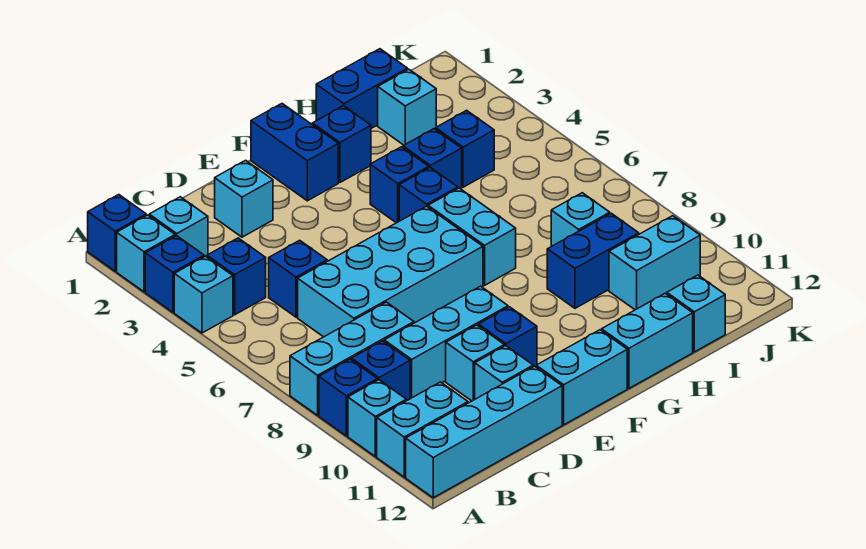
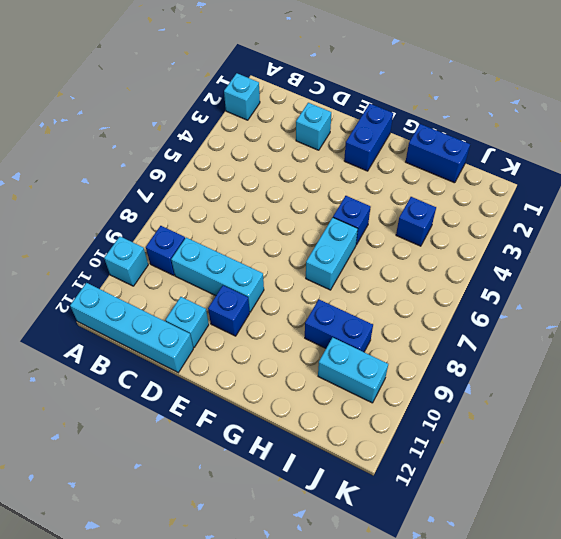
none -> blue 1x1 brick [88,195,146,271]
none -> blue 1x1 brick [145,236,204,312]
none -> cyan 1x1 brick [174,256,233,333]
none -> cyan 1x3 brick [290,302,414,415]

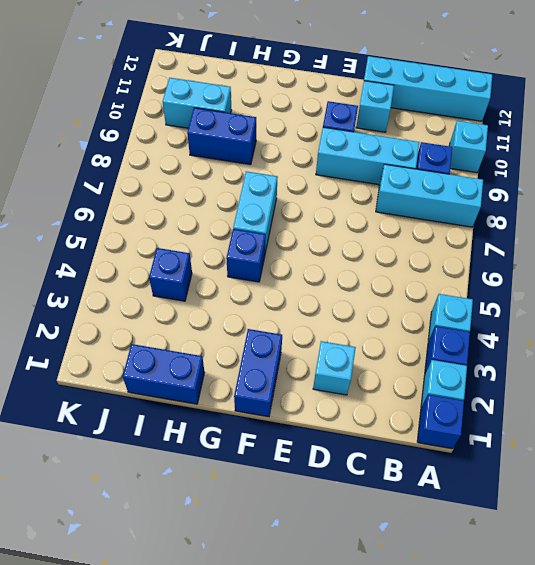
none -> blue 1x1 brick [319,359,378,436]
none -> cyan 1x2 brick [377,382,468,477]
none -> cyan 1x1 brick [149,197,208,257]
none -> blue 1x1 brick [207,238,266,315]

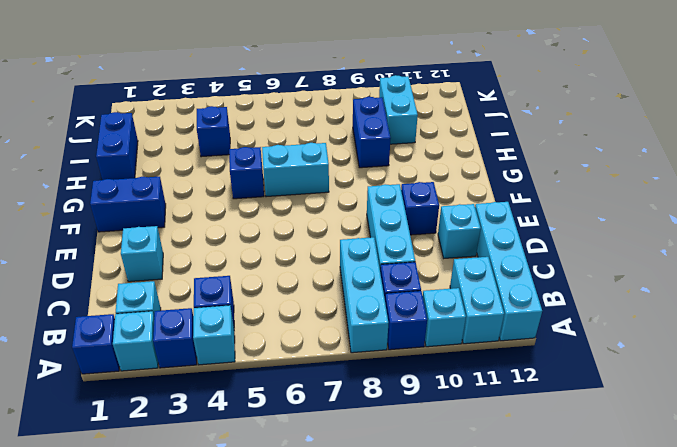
none -> blue 1x1 brick [269,240,327,317]
none -> cyan 2x4 brick [298,206,483,337]
none -> cyan 1x1 brick [446,325,504,401]
none -> cyan 1x2 brick [536,330,627,425]

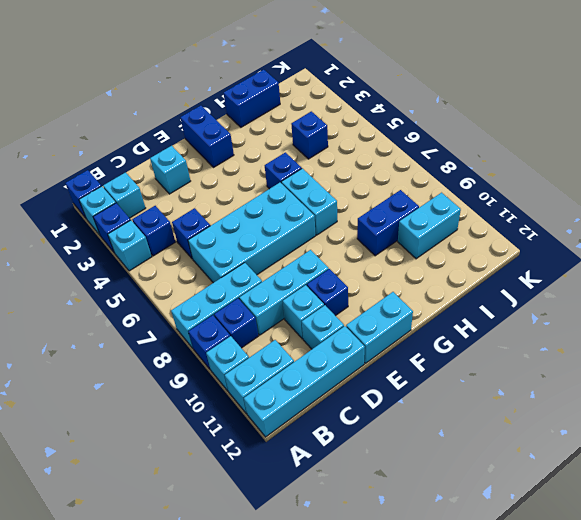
none -> blue 1x1 brick [312,106,371,182]
none -> blue 1x1 brick [370,147,429,223]
none -> cyan 1x2 brick [602,293,693,388]
none -> blue 1x1 brick [403,129,462,189]

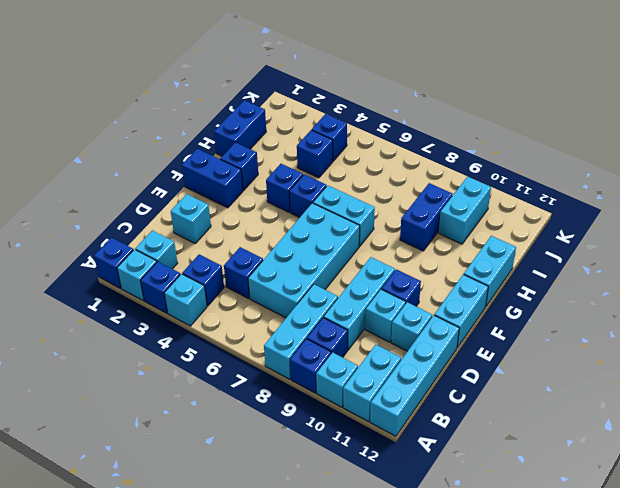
blue 1x1 brick [312,114,347,161] -> blue 1x1 brick moved to [403,129,462,189]
none -> cyan 1x1 brick [378,69,436,145]
none -> cyan 1x1 brick [551,193,610,246]
none -> cyan 1x1 brick [667,275,725,352]

